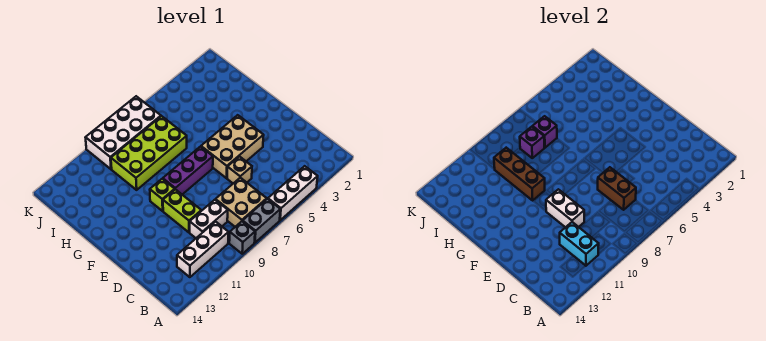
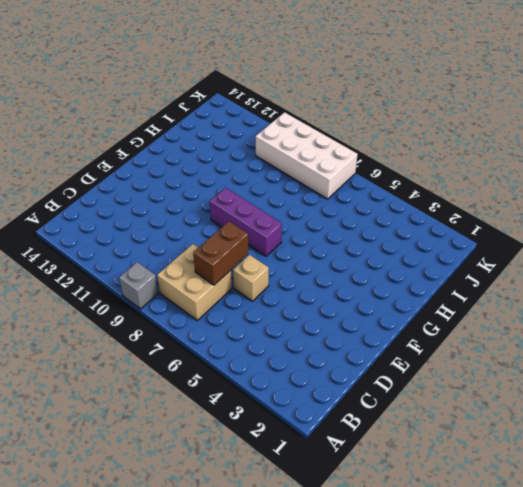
none -> white 1x3 brick [268,166,318,220]
none -> grey 1x2 brick [243,199,280,243]
none -> white 1x3 brick [177,222,228,277]

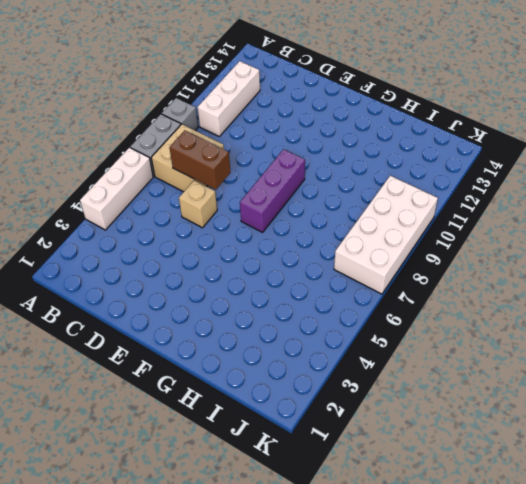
none -> white 1x2 brick [190,200,228,238]
none -> lime 1x2 brick [163,189,201,232]
none -> tan 2x3 brick [201,115,264,178]

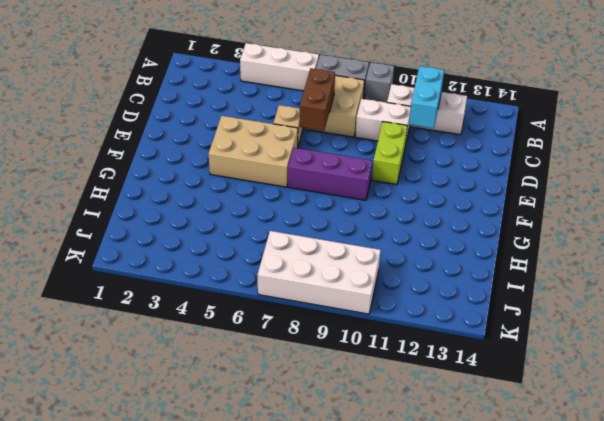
none -> lime 1x1 brick [150,179,175,211]
none -> lime 2x4 brick [111,116,187,190]
none -> white 1x2 brick [546,189,584,227]

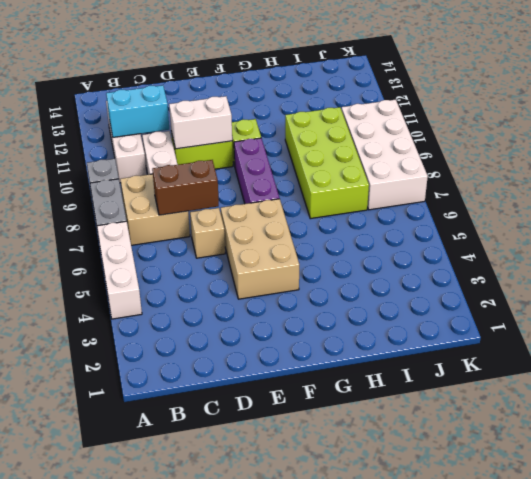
none -> brown 1x3 brick [494,148,545,200]
none -> purple 1x1 brick [533,116,557,148]
none -> purple 1x1 brick [520,127,544,158]

